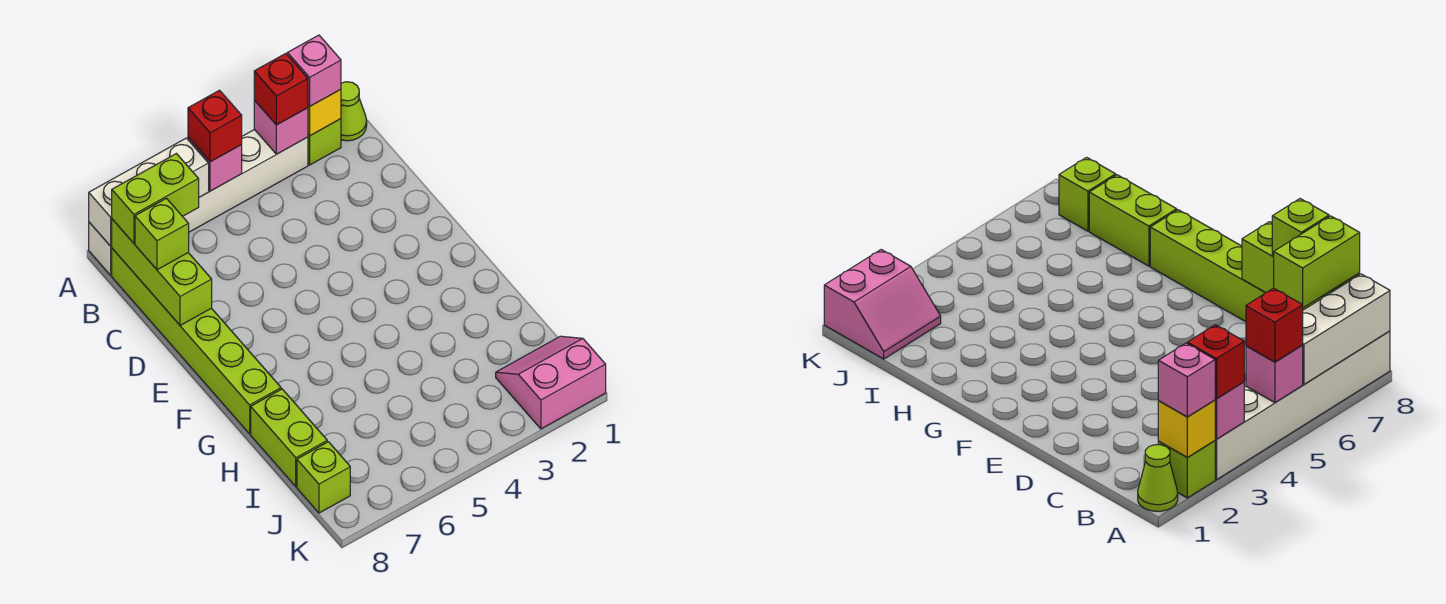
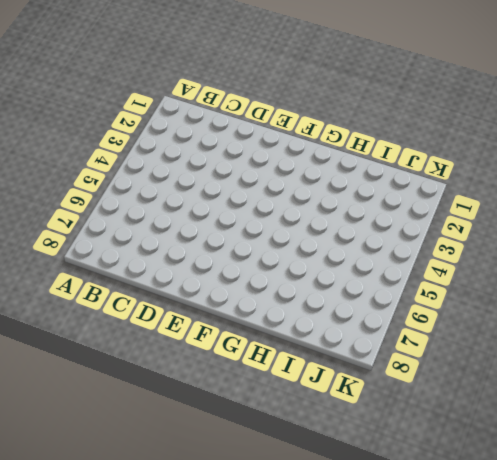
none -> lime 1x1 cone [341,82,367,141]
none -> lime 1x1 brick [308,119,341,165]
none -> white 1x6 brick [89,129,308,275]

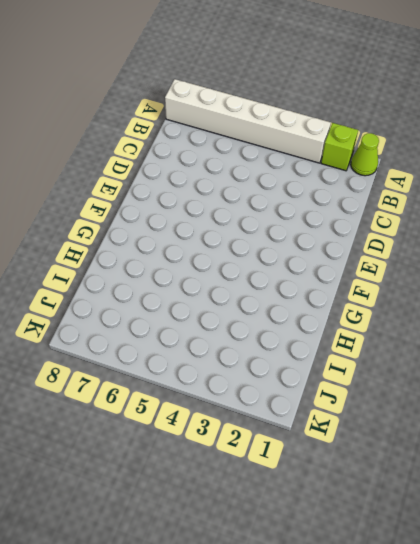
none -> lime 1x6 brick [112,249,281,434]
none -> lime 1x2 brick [251,389,327,487]
none -> pink 2x2 slope [496,336,606,429]

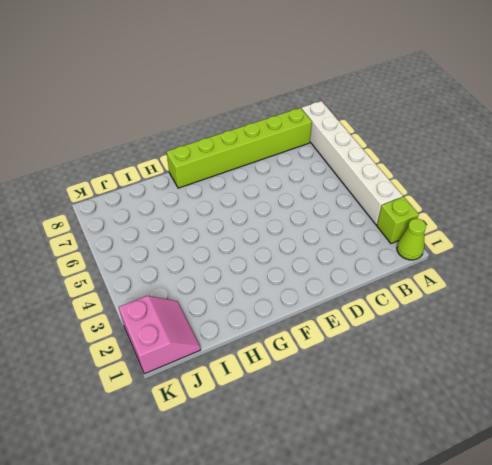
none -> lime 1x2 brick [251,389,327,487]
none -> lime 1x1 brick [297,442,350,513]
none -> yellow 1x1 brick [308,90,341,136]

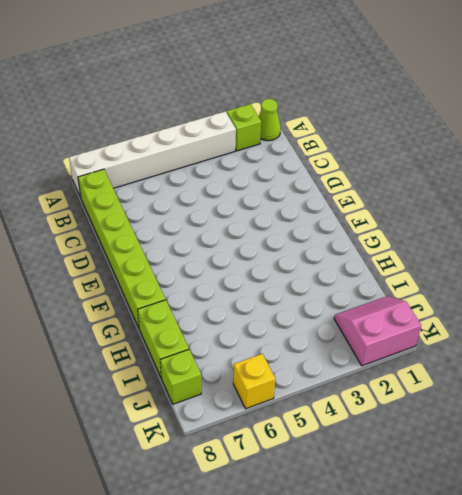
yellow 1x1 brick [233,354,275,409] -> yellow 1x1 brick moved to [308,90,341,136]
none -> pink 1x1 brick [254,100,308,154]
none -> pink 1x1 brick [188,137,242,191]
none -> white 1x3 brick [89,138,209,246]

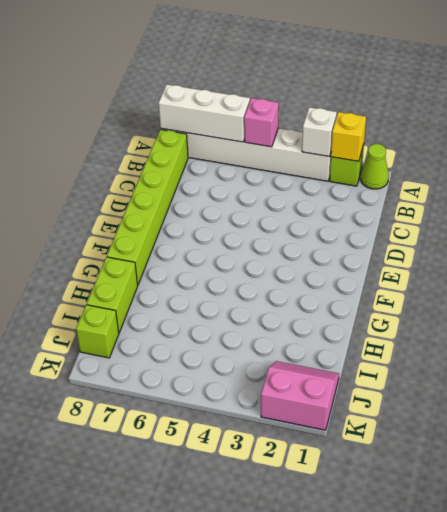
white 1x1 brick [302,107,337,157] -> pink 1x1 brick [254,100,308,154]
none -> lime 1x3 brick [112,219,212,325]
none -> pink 1x1 brick [287,35,341,107]
none -> red 1x1 brick [254,54,308,125]

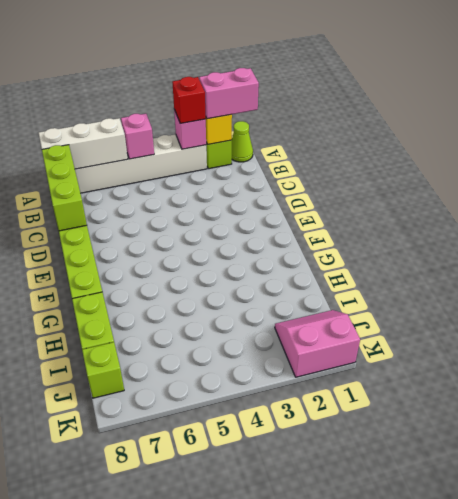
pink 1x2 brick [199,68,259,119] -> pink 1x1 brick [287,35,341,107]
none -> red 1x1 brick [188,90,242,162]
none -> lime 1x2 brick [112,154,199,243]
none -> lime 1x1 brick [135,198,189,270]

